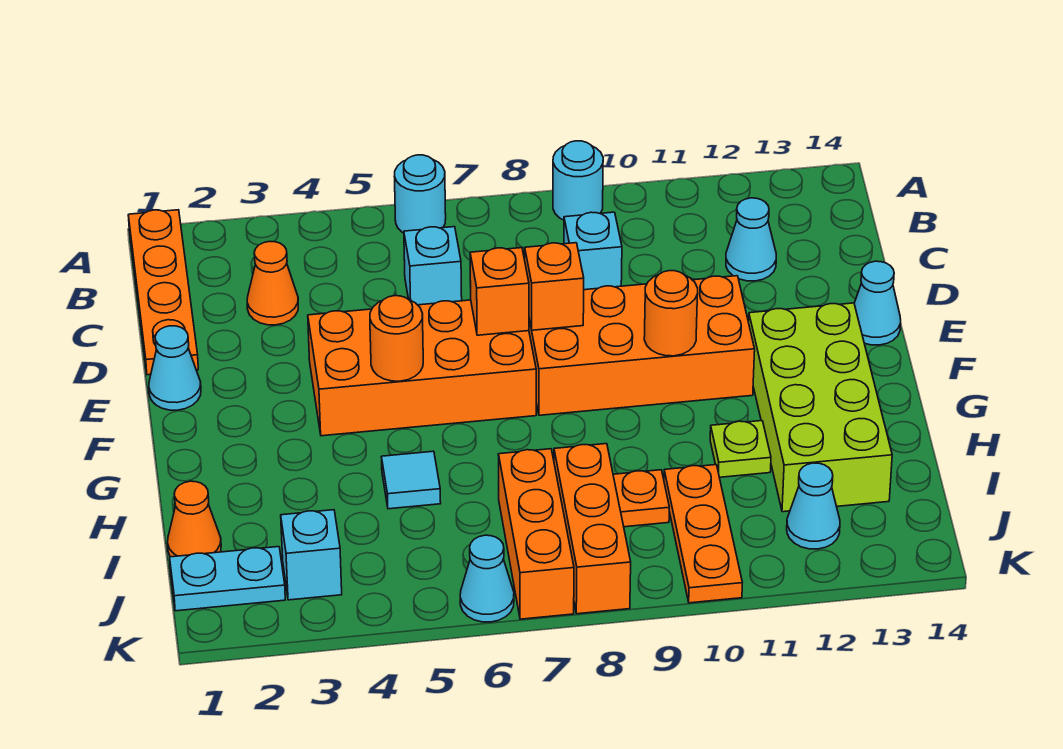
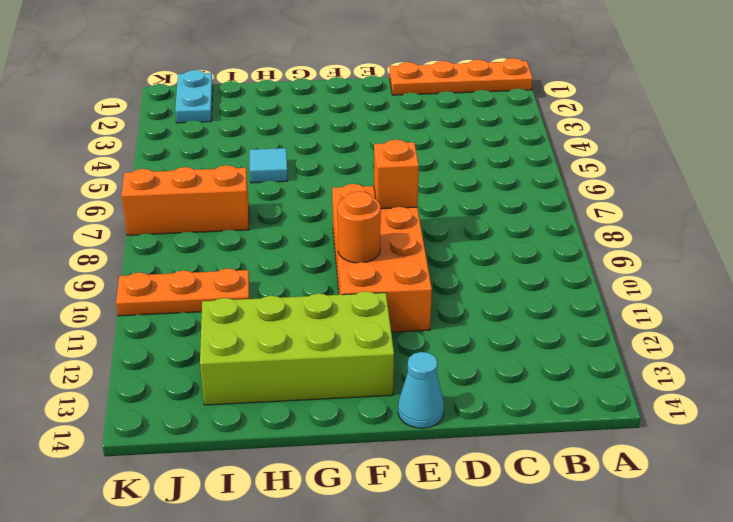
none -> cyan 1x1 round brick [394,155,446,233]
none -> cyan 1x1 round brick [553,141,603,220]
none -> orange 1x1 cone [247,241,298,325]

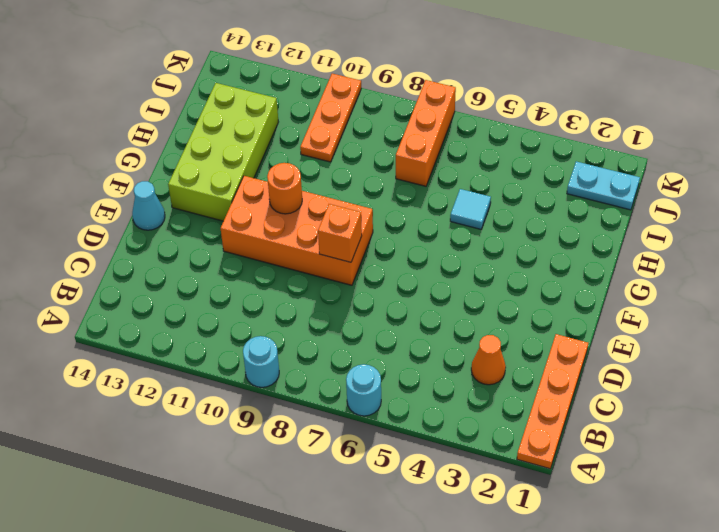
none -> cyan 1x1 brick [404,227,462,305]
none -> cyan 1x1 brick [564,212,622,290]
none -> cyan 1x1 cone [726,198,776,281]

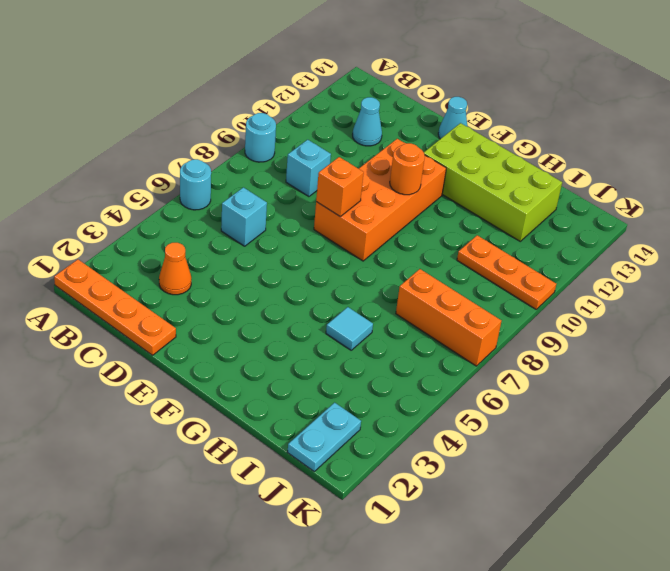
none -> cyan 1x1 cone [149,326,201,410]
none -> orange 2x4 brick [308,300,536,436]
none -> lime 1x1 plate [710,421,771,477]

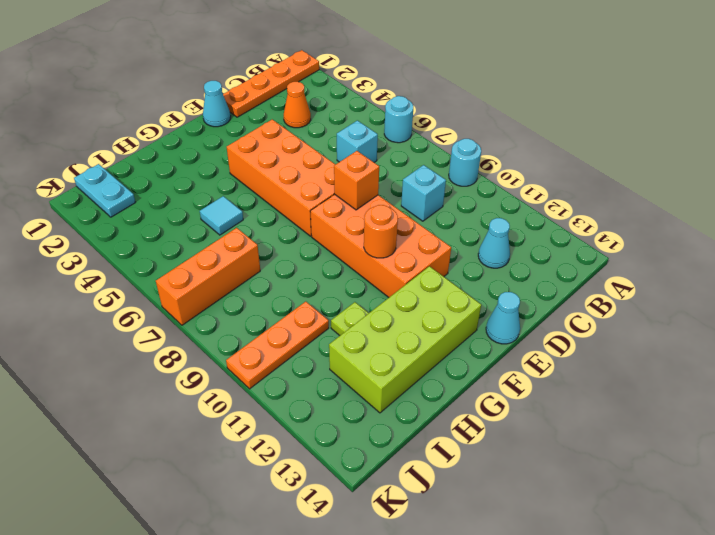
none -> orange 1x1 cone [168,481,221,557]
none -> orange 1x3 brick [554,444,631,614]
none -> orange 1x1 plate [613,470,669,527]

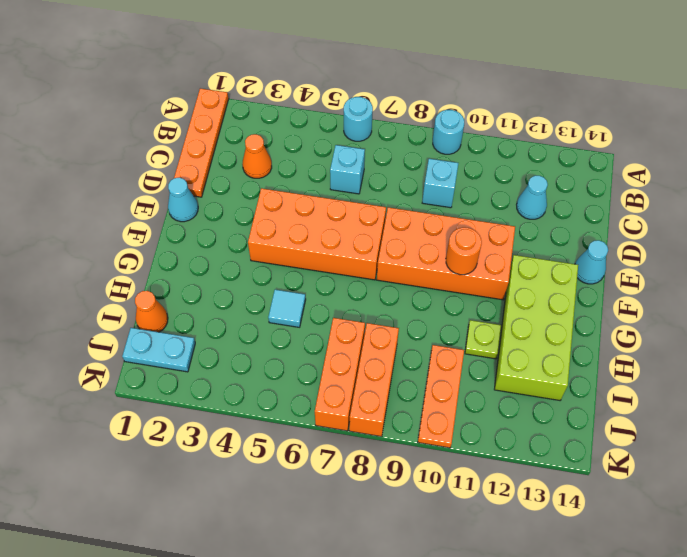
none -> orange 1x1 plate [613,470,669,527]
none -> cyan 1x1 brick [281,510,342,600]
none -> cyan 1x1 cone [787,463,840,549]

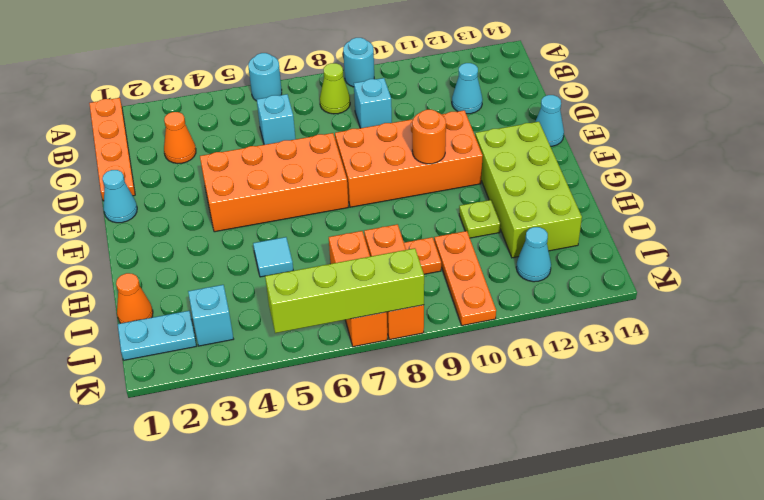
lime 1x1 cone [320,63,350,114] -> none
lime 1x4 brick [265,248,424,333] -> none
none -> cyan 1x1 cone [460,535,514,622]
none -> orange 1x1 brick [470,248,529,335]
none -> orange 1x1 brick [525,243,584,330]

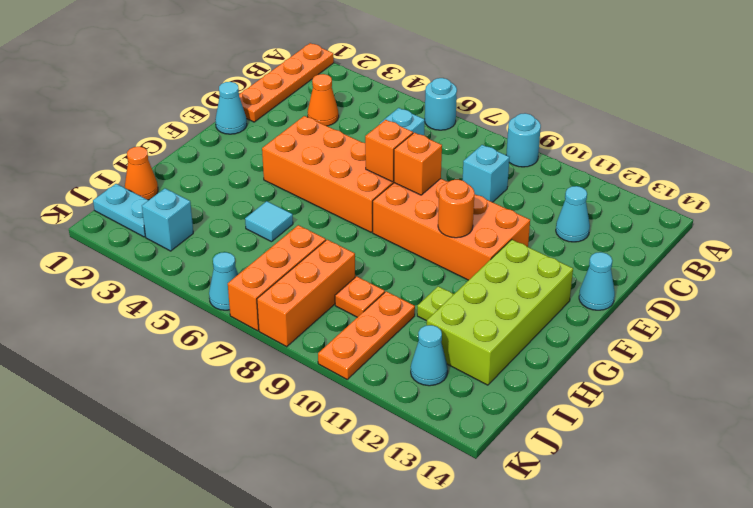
none -> orange 1x1 round brick [370,296,423,381]

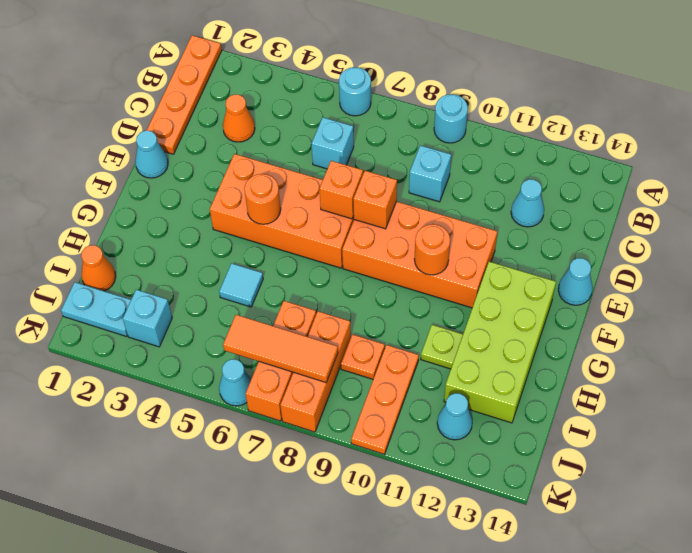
orange 1x3 tile [223,315,338,382] -> none

